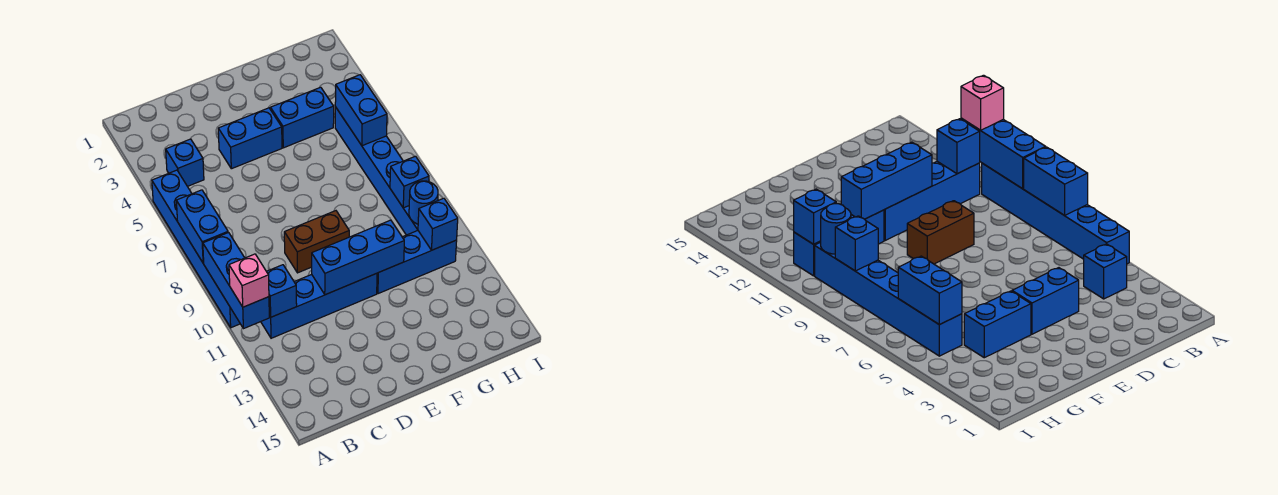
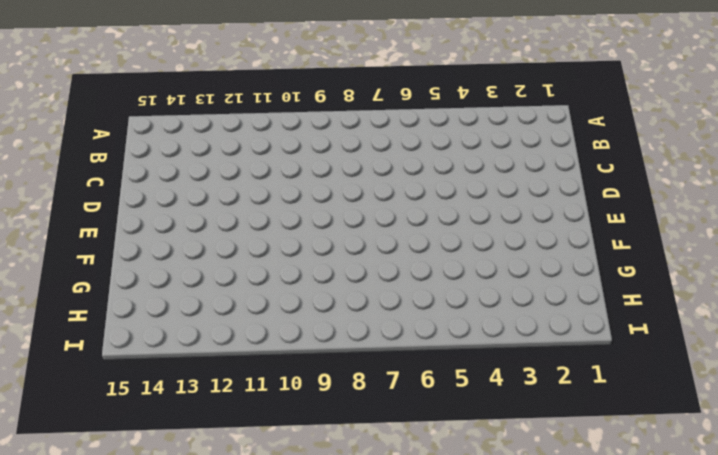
none -> blue 1x6 brick [152,170,240,328]
none -> blue 1x1 brick [166,139,204,186]
none -> blue 1x4 brick [261,273,377,338]

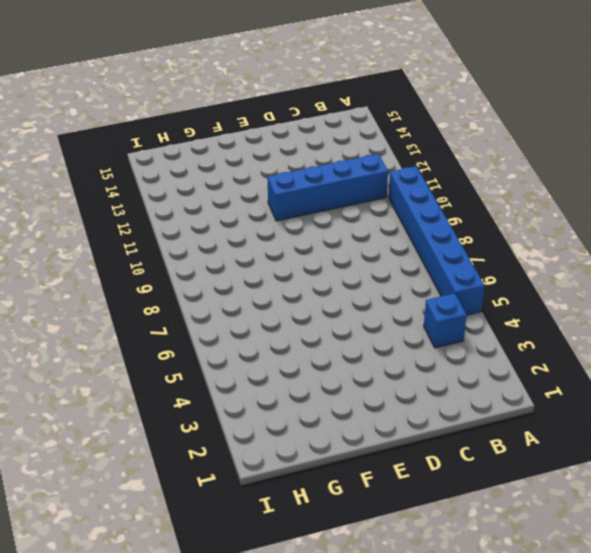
none -> blue 1x2 brick [218,108,282,169]
none -> brown 1x2 brick [284,211,349,273]
none -> blue 1x2 brick [270,87,334,148]

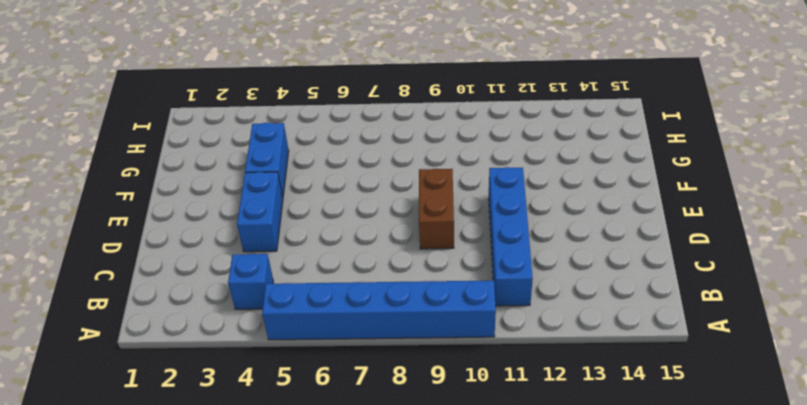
none -> blue 1x3 brick [377,230,457,294]
none -> blue 1x6 brick [335,107,418,235]
none -> blue 1x2 brick [176,190,228,263]

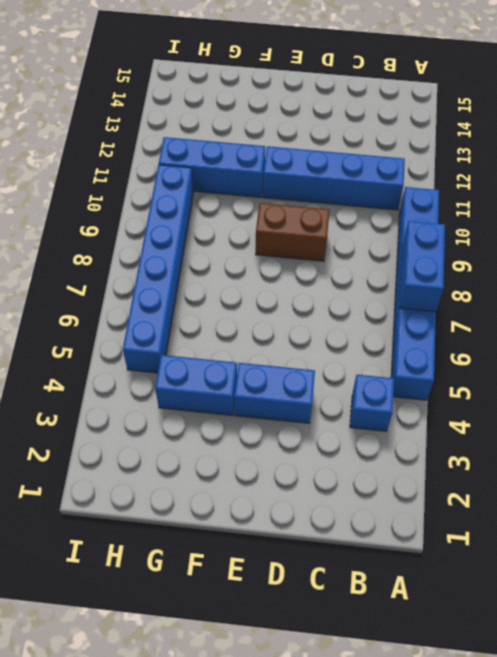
none -> blue 1x3 brick [203,233,269,329]
none -> blue 1x1 brick [267,265,297,317]
none -> blue 1x3 brick [312,220,404,295]

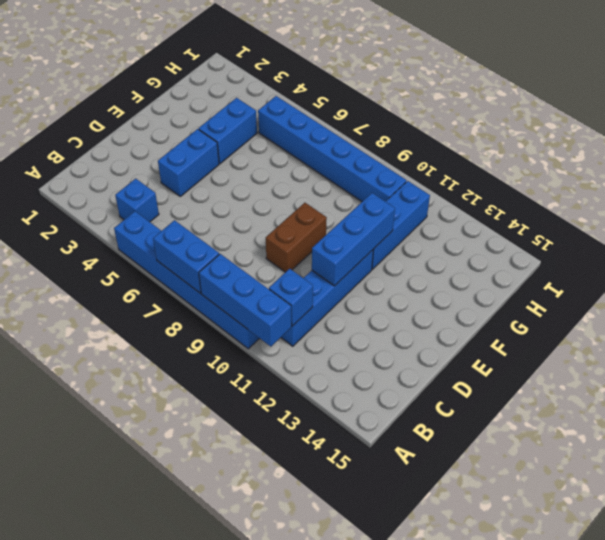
none -> blue 1x2 brick [335,75,387,146]
none -> blue 1x1 brick [390,156,429,208]
none -> blue 1x1 round brick [409,181,438,224]

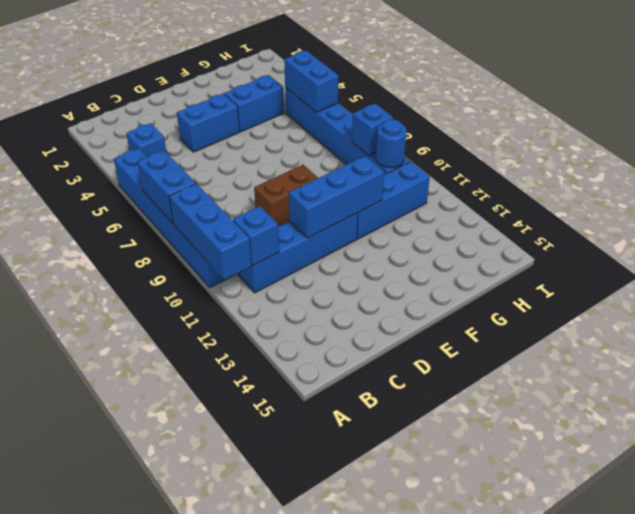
none -> blue 1x1 brick [418,198,458,250]
none -> pink 1x1 brick [229,254,269,307]

